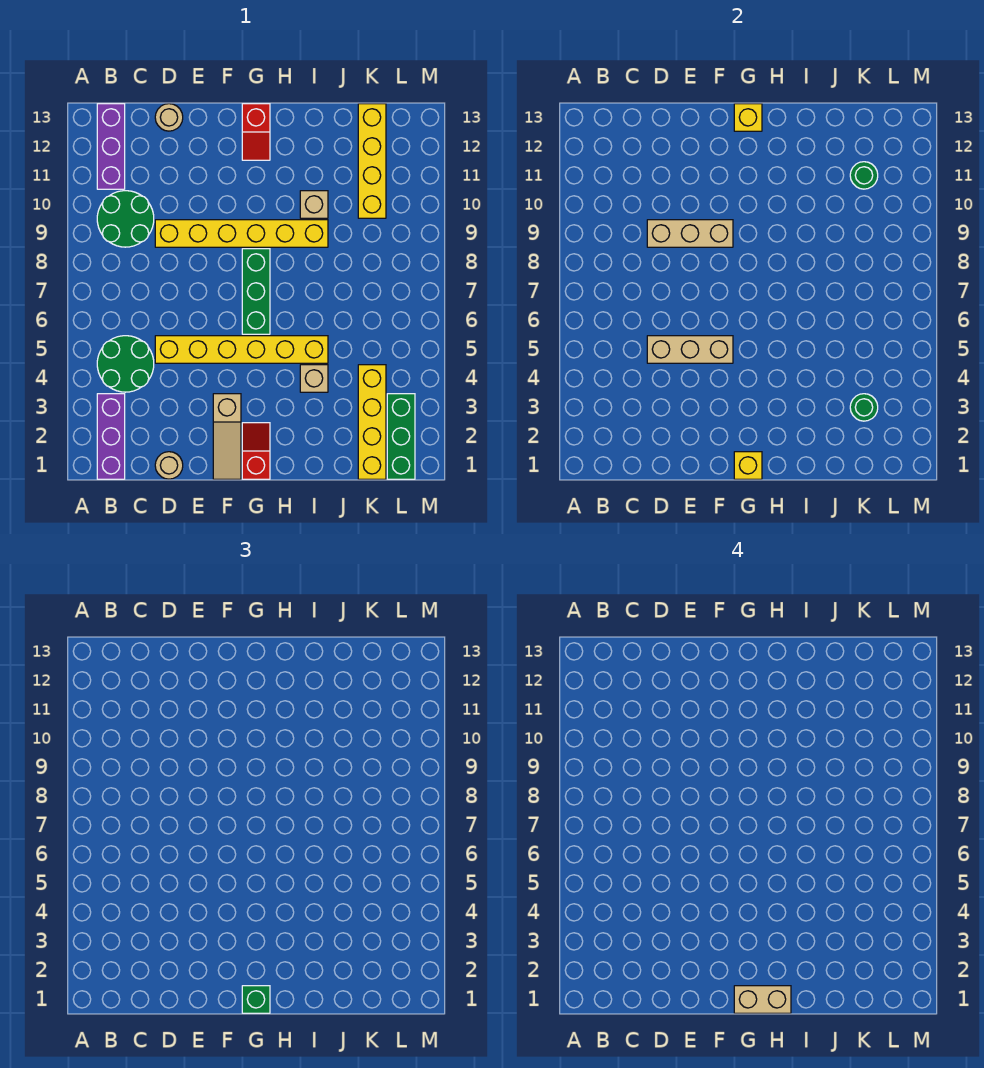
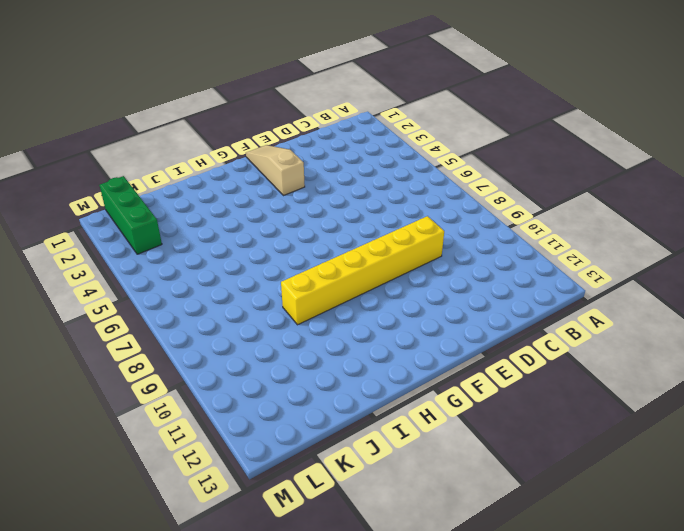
none -> purple 1x3 brick [97,394,125,479]
none -> green 2x2 round brick [97,336,154,392]
none -> green 2x2 round brick [97,191,154,247]

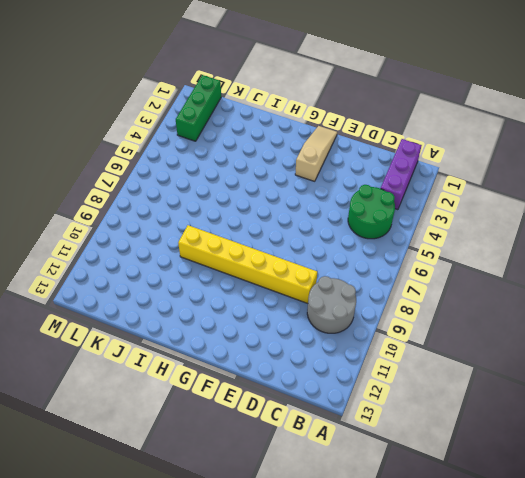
grey 2x2 round brick [307,276,356,333] -> green 2x2 round brick [97,191,154,247]
none -> purple 1x3 brick [97,104,125,189]
none -> tan 1x1 round brick [155,452,183,479]
none -> yellow 1x6 brick [155,336,328,363]

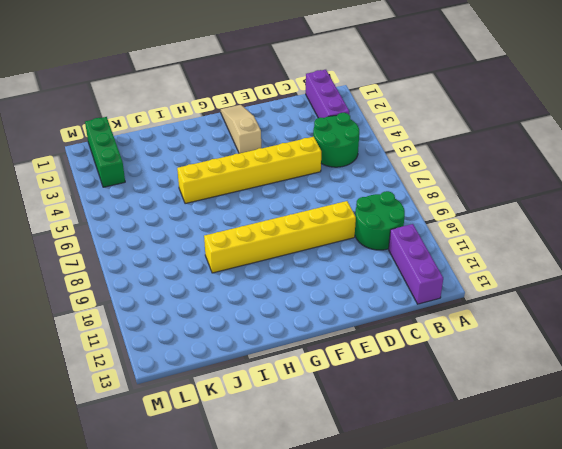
none -> tan 1x1 round brick [155,452,183,479]
none -> tan 1x1 round brick [155,104,183,131]
none -> red 1x2 slope [242,423,270,479]

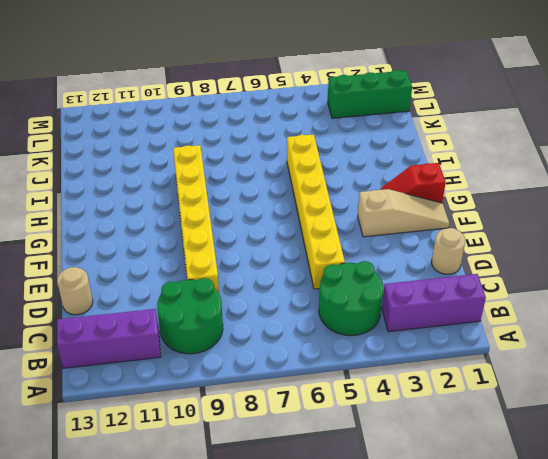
none -> green 1x3 brick [242,249,270,334]
none -> red 1x2 slope [242,104,270,160]
none -> tan 1x1 brick [300,365,328,392]

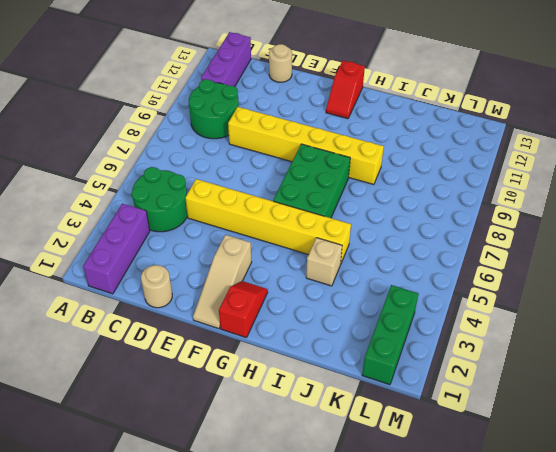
green 2x3 brick [273,144,350,218] -> green 1x3 brick [242,249,270,334]
none -> tan 1x1 brick [300,191,328,218]
none -> yellow 1x4 brick [358,365,386,479]
none -> yellow 1x4 brick [358,104,386,218]

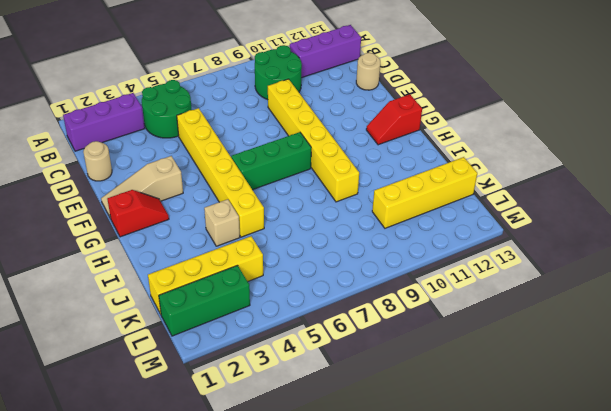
none -> tan 1x1 brick [300,191,328,218]
none -> tan 1x3 brick [647,336,733,363]
none -> tan 1x3 brick [647,220,733,247]

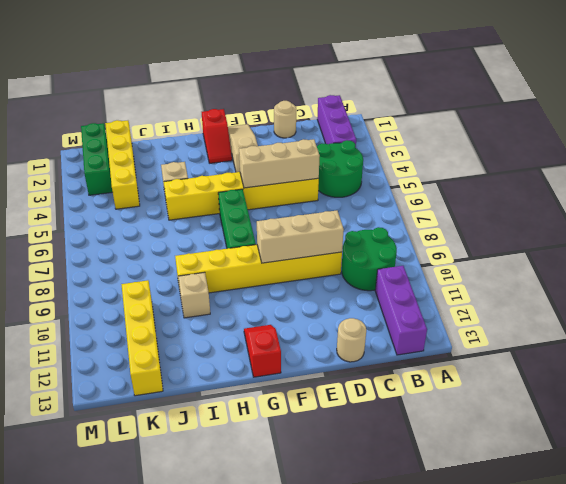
none -> yellow 1x1 brick [734,452,762,479]
none -> yellow 1x1 brick [734,104,762,131]
none -> green 1x1 round brick [850,394,878,421]

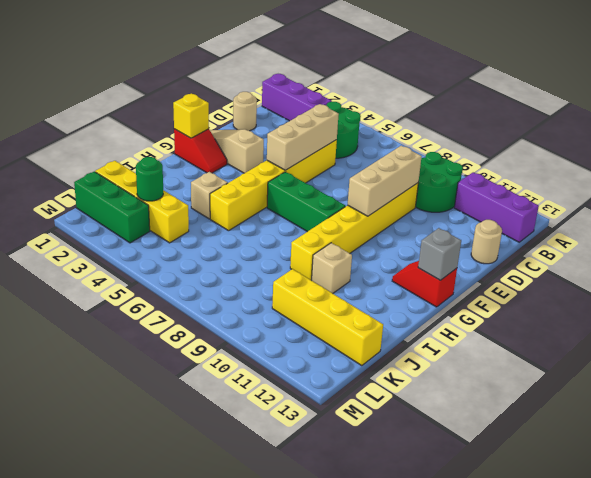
grey 1x1 brick [418,228,461,280] -> yellow 1x1 brick [734,104,762,131]
none -> green 1x1 round brick [850,162,878,189]
none -> green 1x1 brick [242,986,270,1013]
none -> tan 1x2 brick [734,986,791,1013]

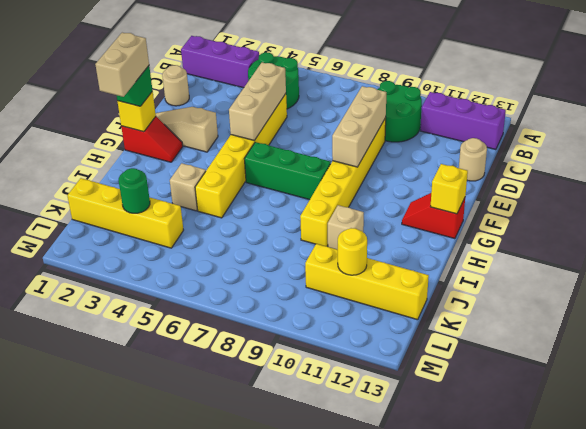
yellow 1x1 round brick [338,228,367,275] -> green 1x1 round brick [850,162,878,189]
none -> green 1x3 brick [387,394,415,479]

